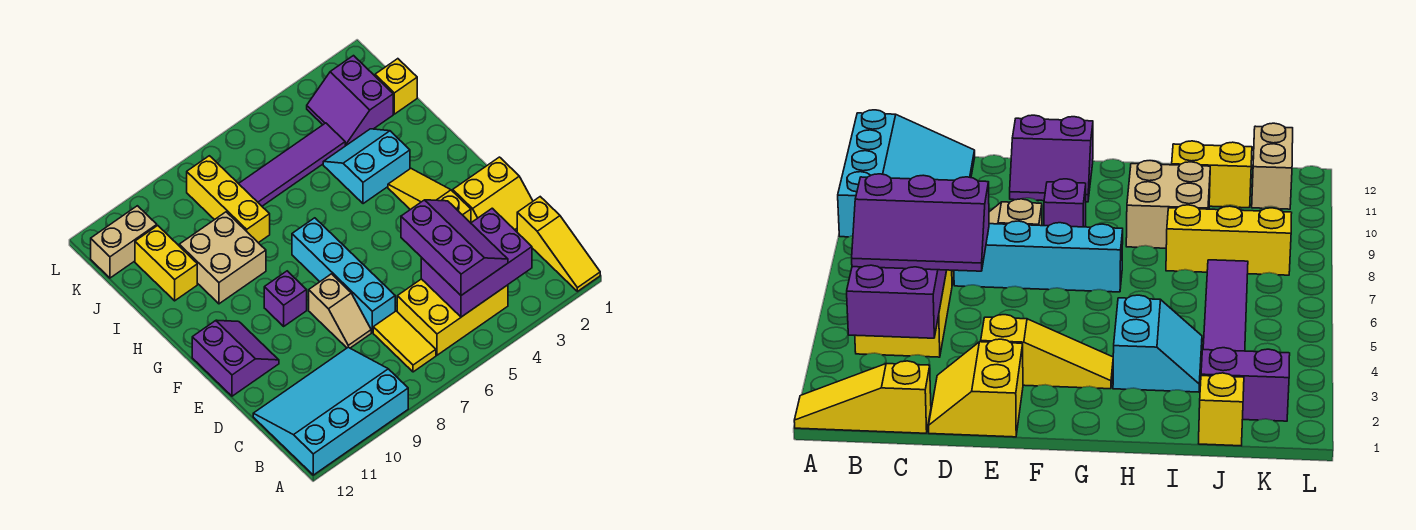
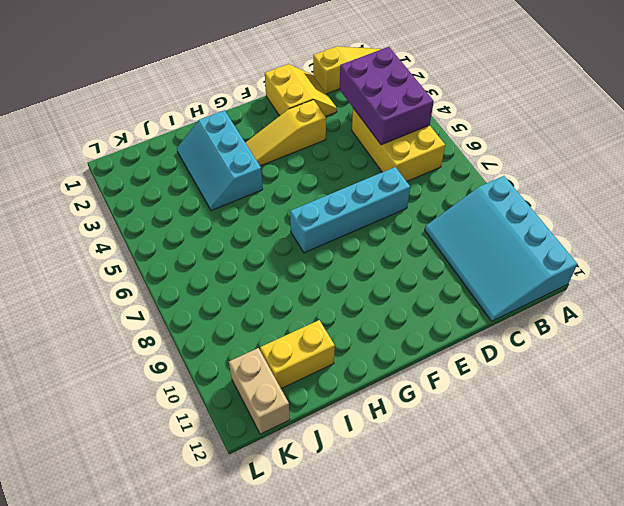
cyan 2x3 slope [177,110,263,211] -> cyan 2x2 slope [323,129,410,204]
none -> yellow 1x2 tile [373,311,436,372]
none -> tan 1x2 slope [309,274,371,348]
none -> purple 2x2 slope [192,320,279,396]

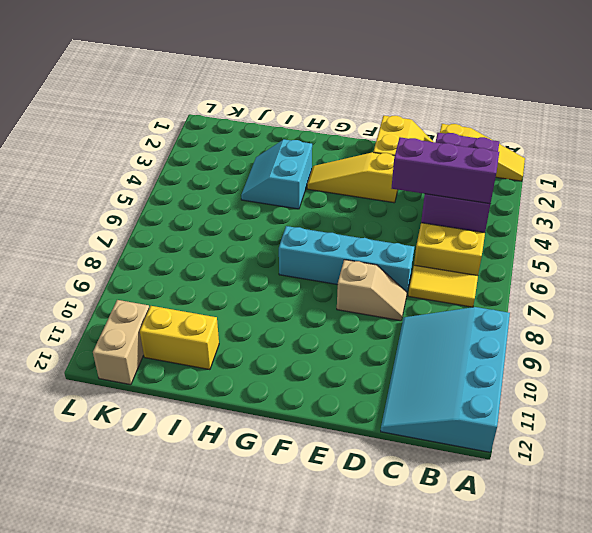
none -> purple 2x2 slope [192,320,279,396]
none -> purple 1x1 brick [264,271,307,326]
none -> tan 2x2 brick [179,212,266,304]

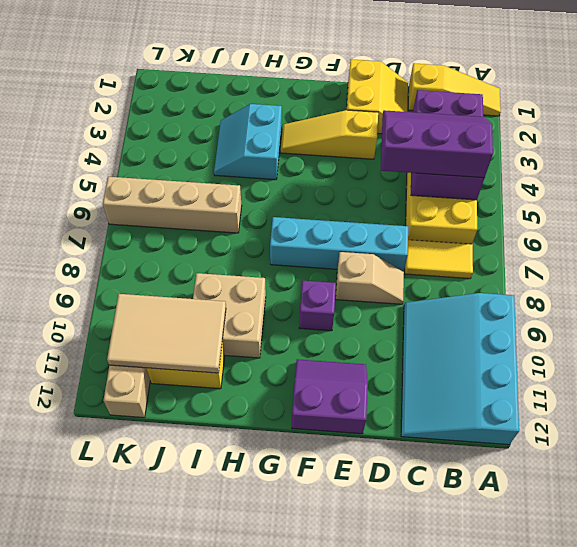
tan 1x4 brick [103,177,242,233] -> purple 1x4 tile [239,123,345,206]
tan 2x3 tile [107,294,226,373] -> none
none -> yellow 1x3 brick [187,156,270,243]
none -> yellow 1x1 brick [375,59,417,114]
none -> purple 2x2 slope [307,56,393,146]

